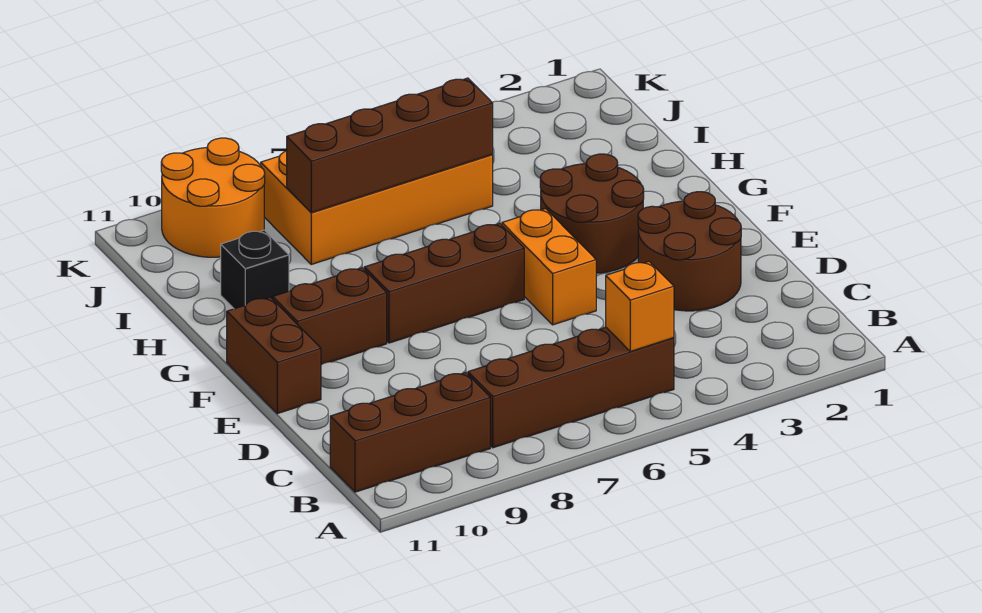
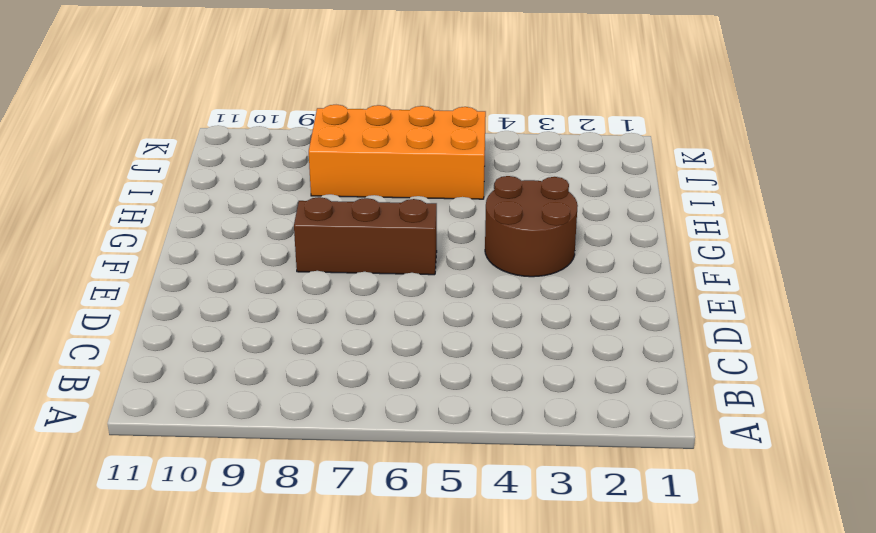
none -> brown 1x4 brick [468,327,674,448]
none -> brown 1x3 brick [330,372,490,492]
none -> brown 2x2 round brick [638,192,741,311]

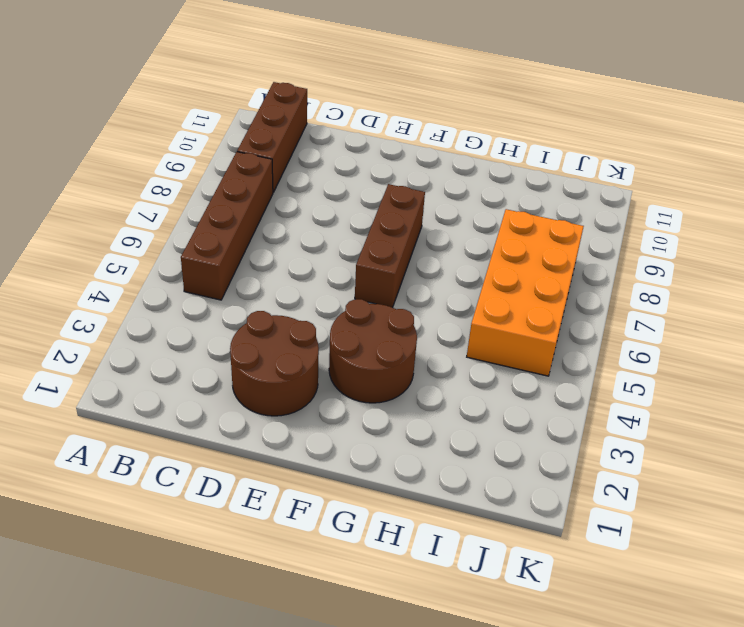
none -> orange 1x2 brick [502,209,596,325]
none -> brown 1x2 brick [227,297,321,414]
none -> brown 1x2 brick [273,268,387,365]

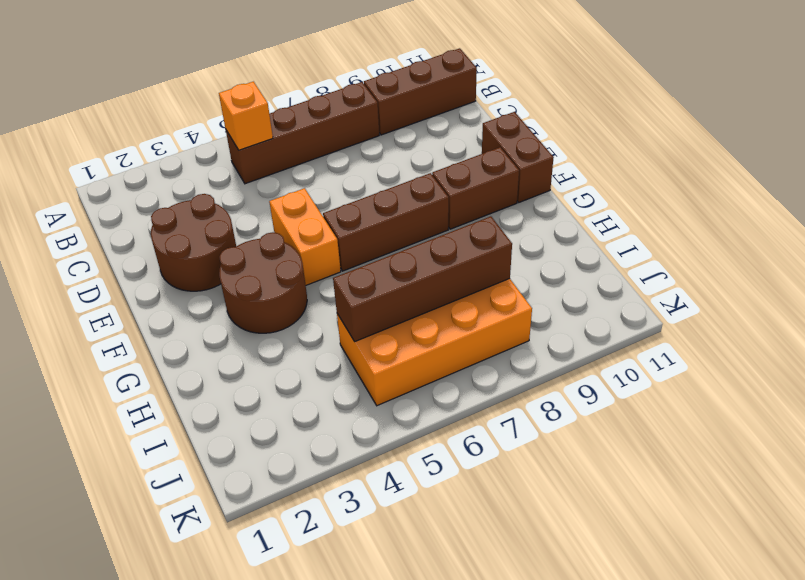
none -> black 1x1 brick [221,230,289,309]
none -> orange 2x2 round brick [161,138,265,257]

